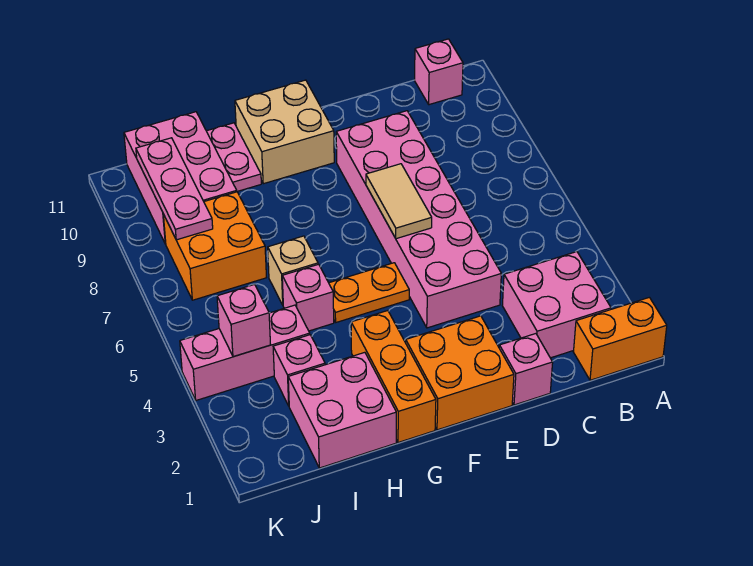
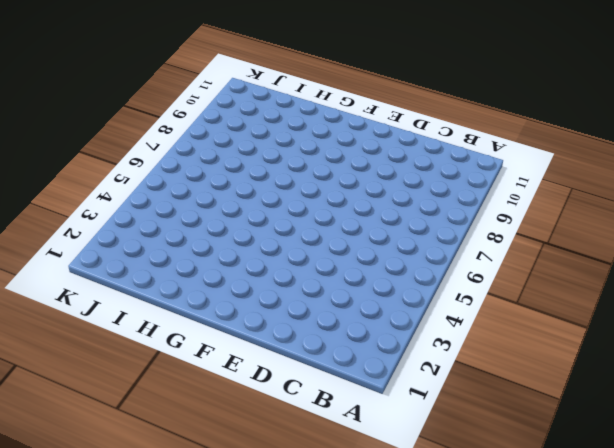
none -> orange 1x2 brick [574,297,667,380]
none -> pink 2x2 brick [502,252,611,358]
none -> pink 1x1 brick [415,39,463,105]

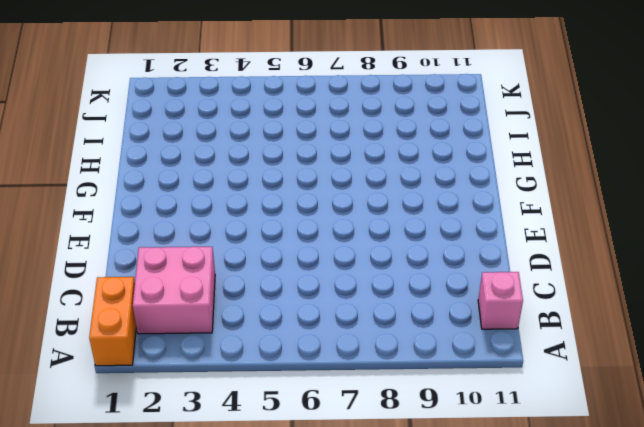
none -> pink 1x1 brick [499,334,553,405]
none -> pink 2x6 brick [336,111,501,328]
none -> orange 2x2 brick [406,316,514,430]

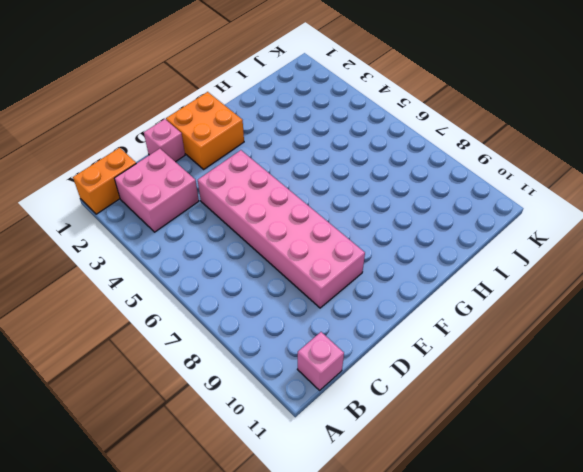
none -> orange 1x2 plate [329,263,409,322]
none -> tan 2x2 brick [235,80,334,184]
none -> orange 1x3 brick [351,311,436,443]

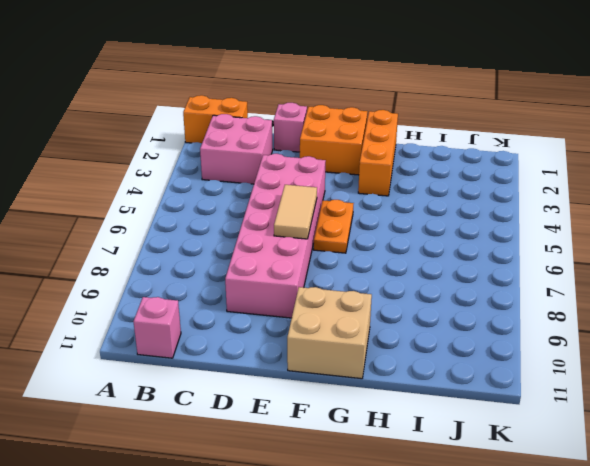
orange 1x2 plate [314,200,354,253] -> orange 1x2 plate turned to [329,263,409,322]
none -> pink 2x2 brick [288,352,396,468]
none -> pink 1x1 brick [282,264,334,331]
none -> tan 1x1 brick [268,236,318,305]

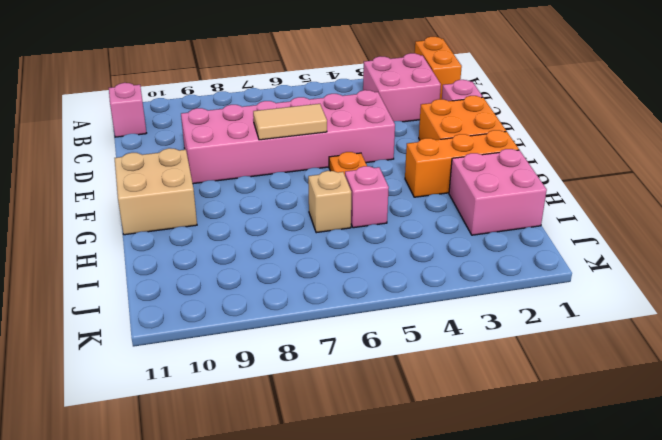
none -> pink 1x2 plate [207,123,261,191]
none -> pink 1x1 brick [273,335,325,406]
none -> pink 1x3 brick [180,305,310,400]

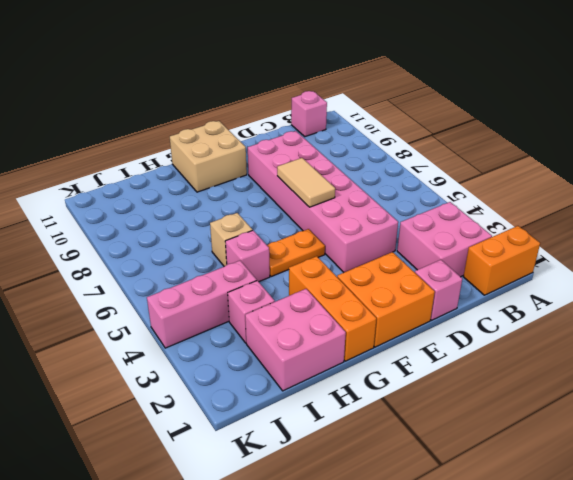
none -> pink 1x2 plate [207,123,261,191]
none -> orange 2x2 brick [163,192,266,300]
none -> pink 2x3 brick [124,112,237,244]

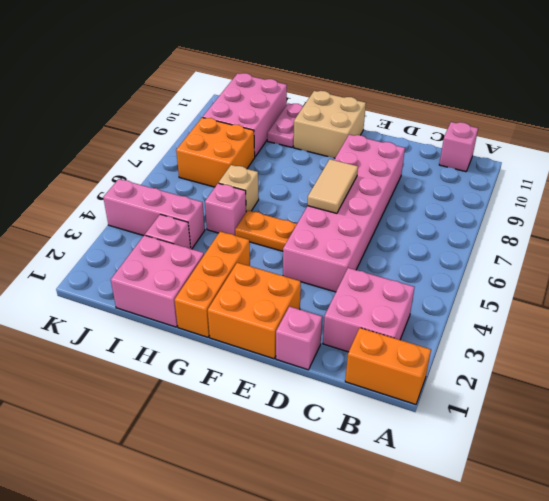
none -> pink 1x1 brick [217,284,271,357]
none -> pink 1x3 plate [136,138,213,240]

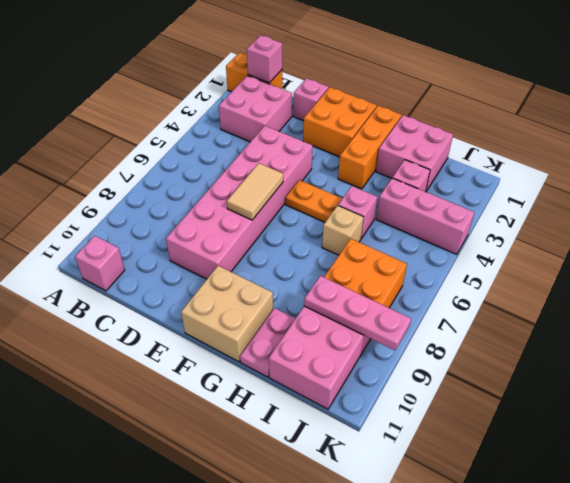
pink 1x1 brick [247,35,282,83] -> pink 1x1 brick moved to [217,284,271,357]
pink 1x3 plate [304,276,411,350] -> pink 1x3 plate turned to [136,138,213,240]

